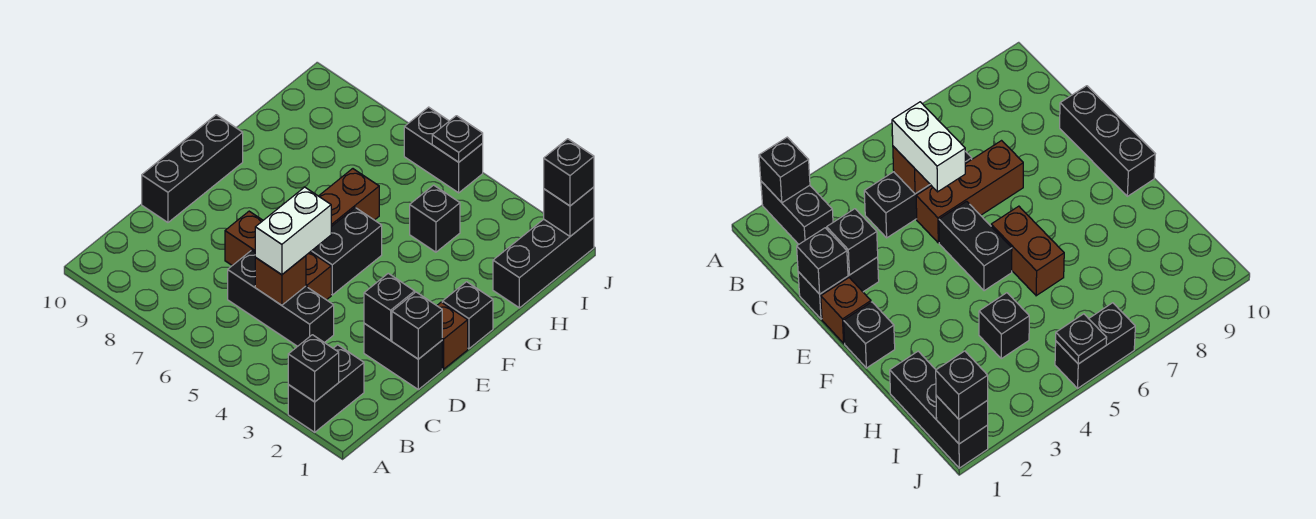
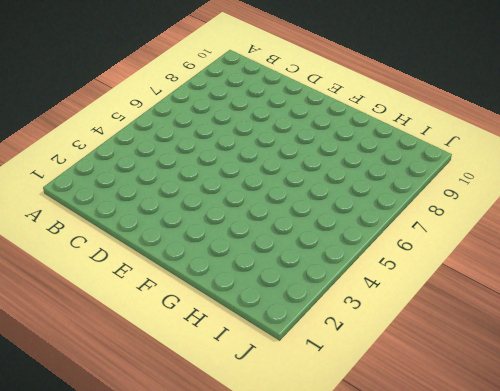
none -> black 1x2 brick [288,345,364,432]
none -> black 1x3 brick [228,250,334,346]
none -> black 1x2 brick [364,323,442,390]

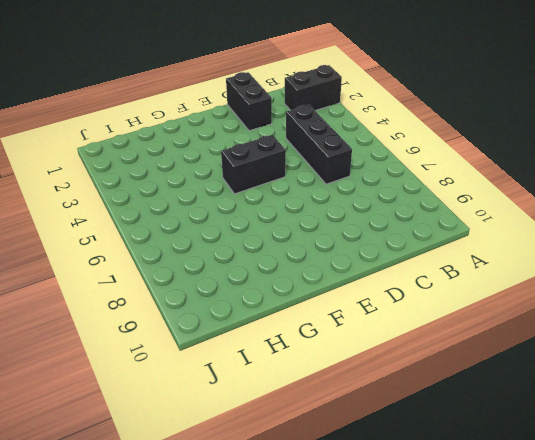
none -> brown 1x3 brick [225,211,331,300]
none -> black 1x3 brick [142,115,243,222]
none -> brown 1x1 brick [437,302,468,369]

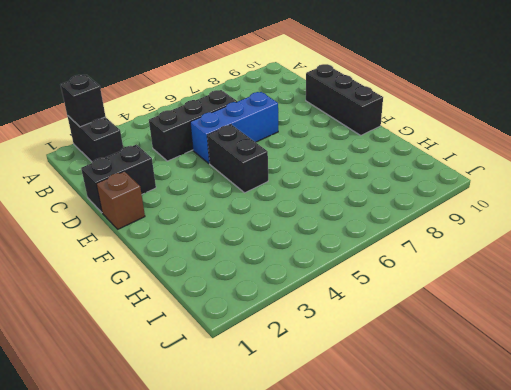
blue 1x3 brick [190,92,278,164] -> brown 1x3 brick [225,211,331,300]
none -> black 1x1 brick [442,282,493,349]
none -> brown 1x2 brick [319,169,379,227]
none -> black 1x3 brick [493,218,594,308]

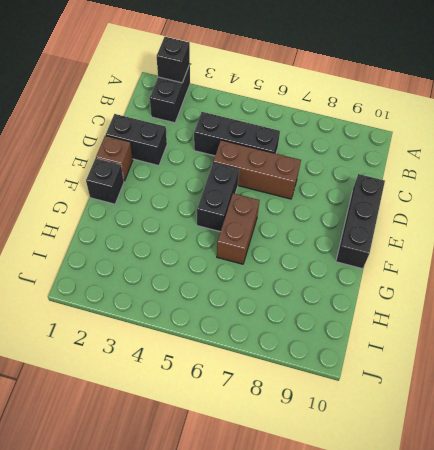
none -> black 1x3 brick [493,218,594,308]
none -> black 1x1 brick [410,185,460,252]
none -> black 1x2 brick [404,107,483,193]

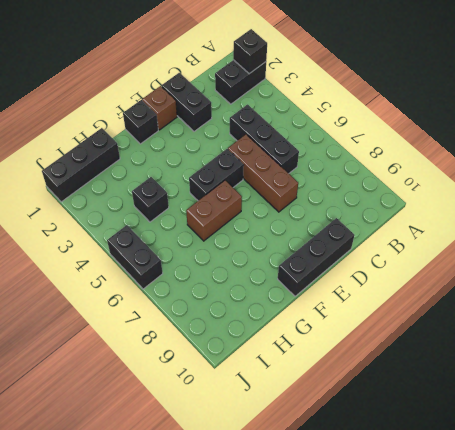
none -> brown 1x1 brick [255,256,306,305]
none -> black 1x1 brick [392,292,442,359]
none -> black 1x1 brick [364,273,415,340]

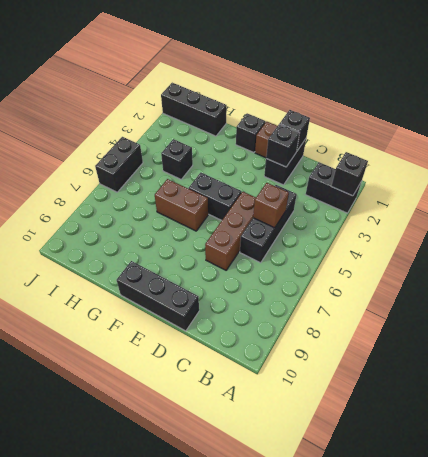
none -> black 1x1 brick [544,187,594,236]
none -> black 1x1 plate [432,116,483,162]
none -> white 1x2 brick [255,187,331,275]

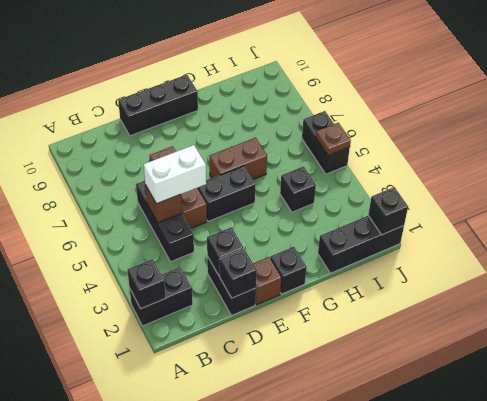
brown 1x1 plate [316,123,351,155] -> black 1x1 plate [432,116,483,162]
none -> black 1x1 brick [544,139,594,206]

